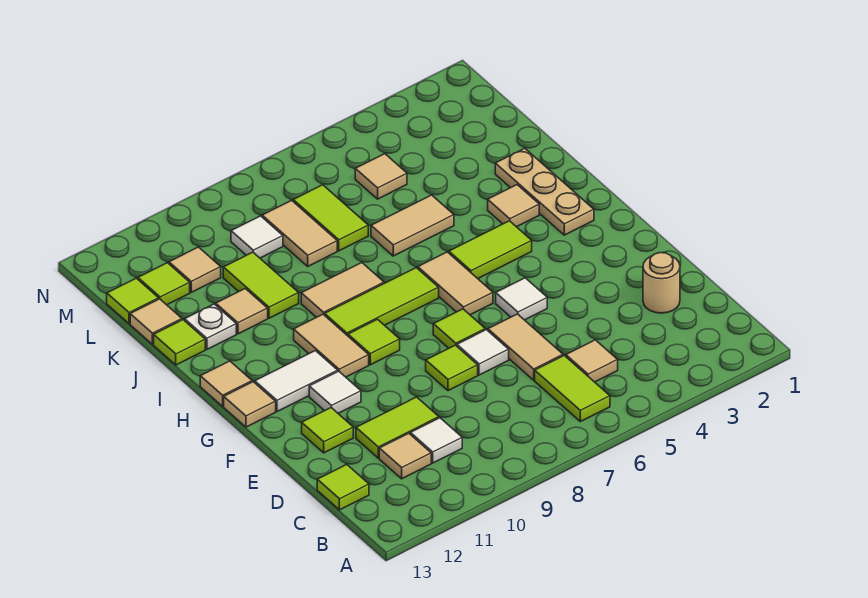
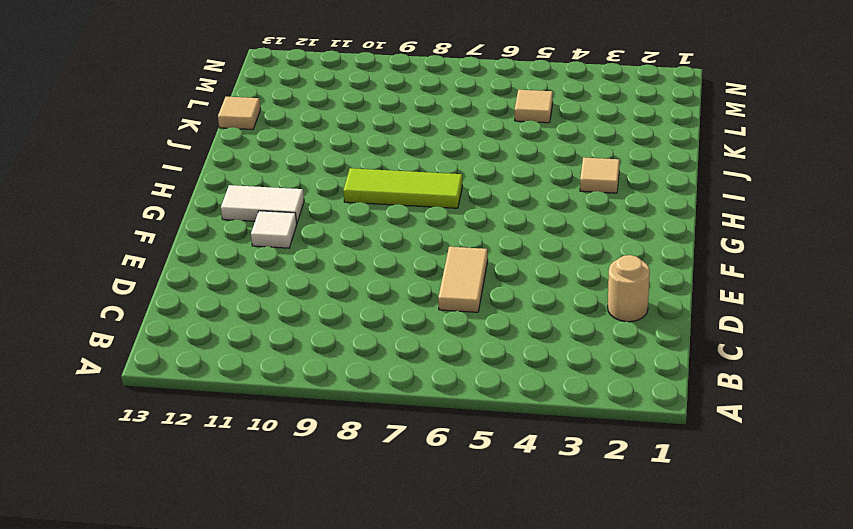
none -> lime 1x2 tile [535,356,610,422]
none -> tan 1x1 tile [566,340,618,382]
none -> white 1x1 tile [410,418,462,463]
none -> tan 1x1 tile [379,433,431,479]

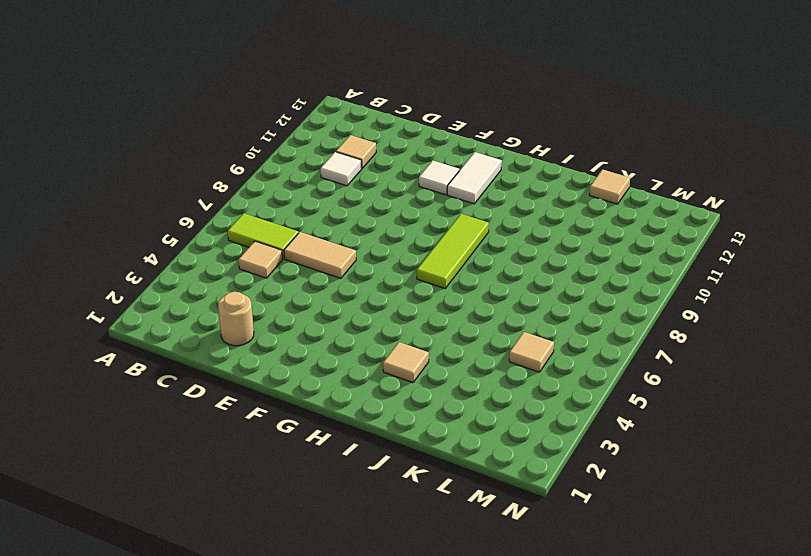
none -> lime 1x1 tile [317,464,369,510]
none -> lime 1x2 tile [356,397,439,458]
none -> white 1x1 tile [457,330,509,375]
none -> lime 1x1 tile [426,345,478,391]

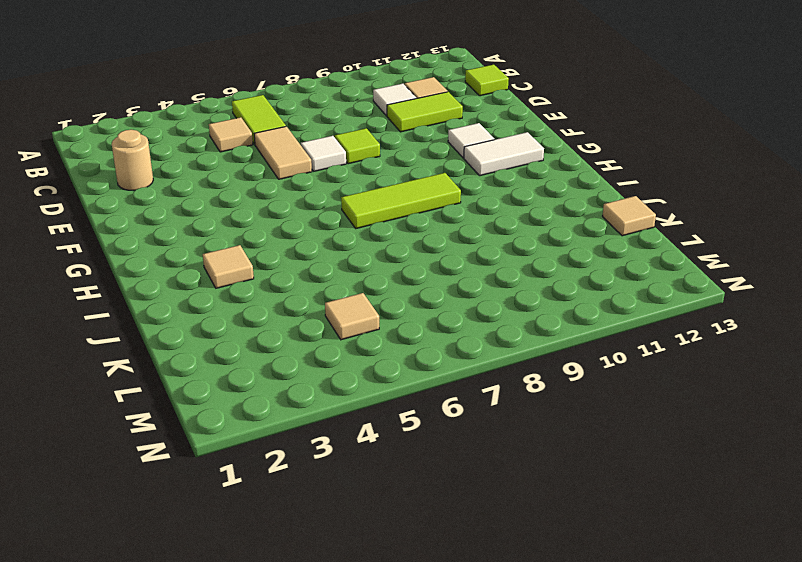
none -> lime 1x1 tile [302,408,353,453]
none -> white 1x1 tile [496,278,547,320]
none -> lime 1x1 tile [433,309,485,348]
none -> tan 1x2 tile [418,252,493,315]

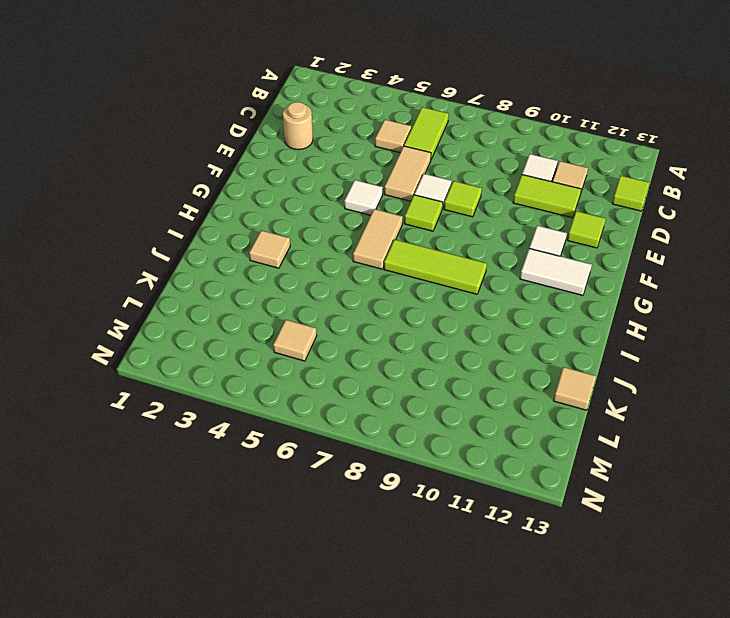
none -> lime 1x1 tile [348,319,400,365]
none -> tan 1x2 tile [294,314,369,377]
none -> tan 1x1 tile [224,382,276,427]
none -> tan 1x3 plate [495,148,594,235]

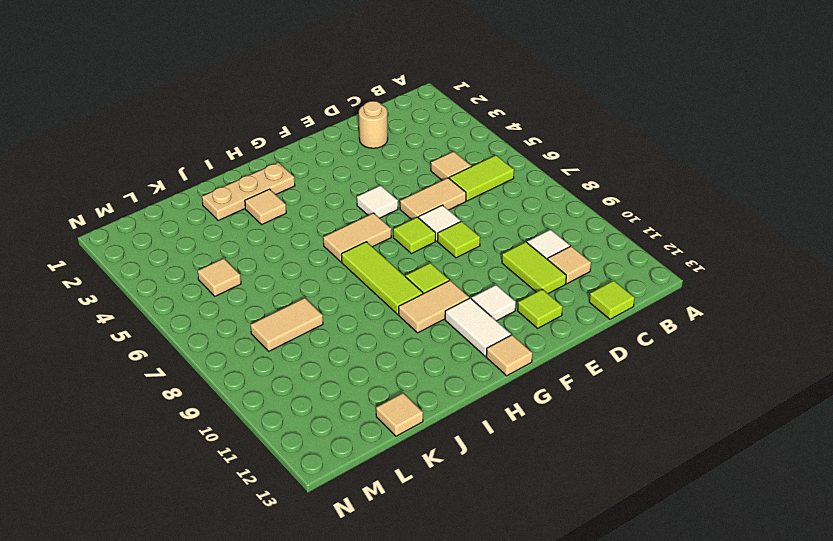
none -> lime 1x2 tile [449,221,532,279]
none -> tan 1x1 tile [200,361,252,406]
none -> tan 1x2 tile [301,263,384,317]
none -> tan 1x2 tile [371,195,454,256]

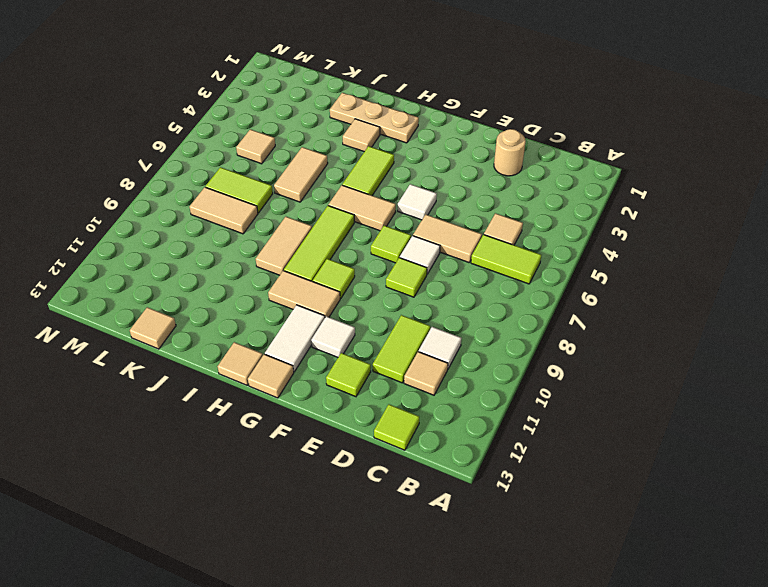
none -> lime 1x2 tile [223,252,299,318]
none -> tan 1x1 tile [216,289,268,334]
none -> white 1x1 plate [185,304,236,349]
none -> lime 1x1 tile [154,320,205,365]

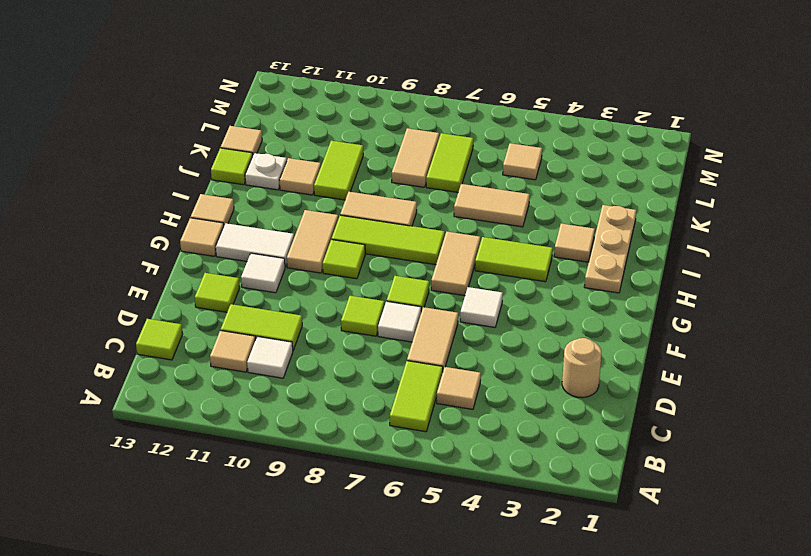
none -> white 1x1 tile [231,216,283,258]
none -> tan 1x1 tile [169,247,221,292]
none -> lime 1x1 tile [138,263,190,305]
none -> lime 1x1 tile [107,278,159,324]

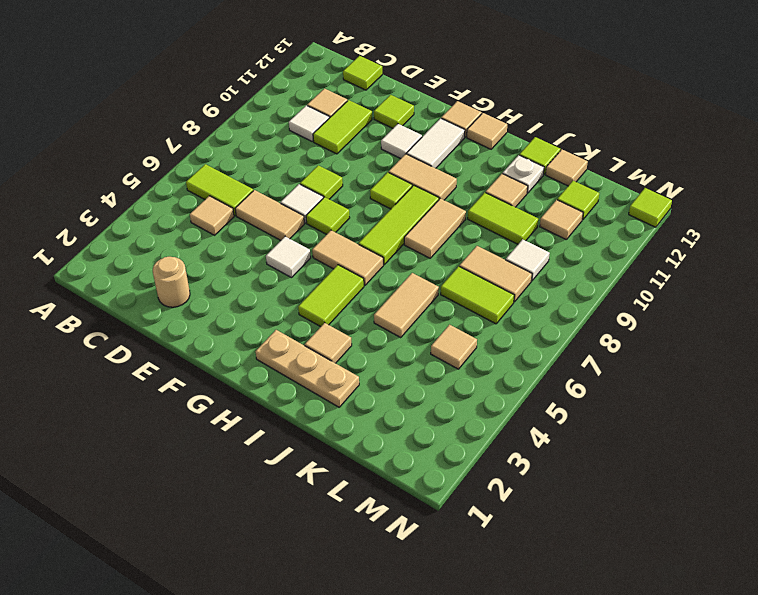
lime 1x1 tile [629,188,672,227] -> lime 1x1 tile moved to [107,278,159,324]

